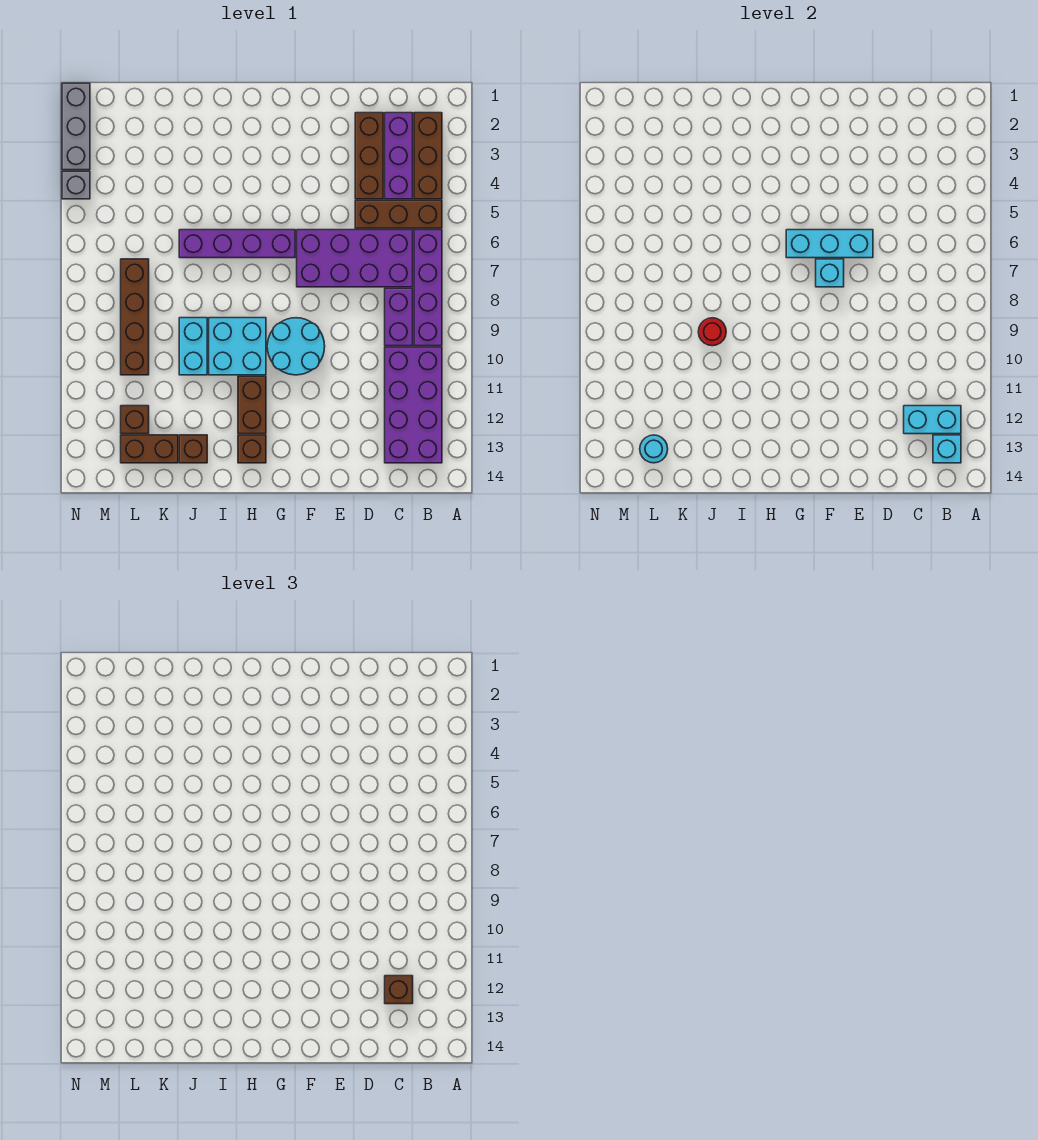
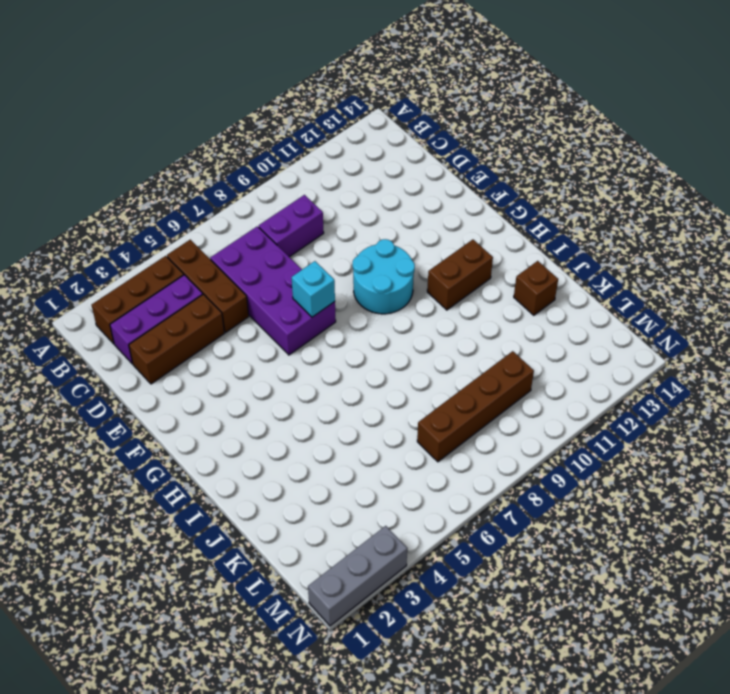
none -> purple 1x4 brick [414,230,442,346]
none -> purple 2x4 brick [385,347,442,463]
none -> purple 1x4 brick [179,230,295,258]

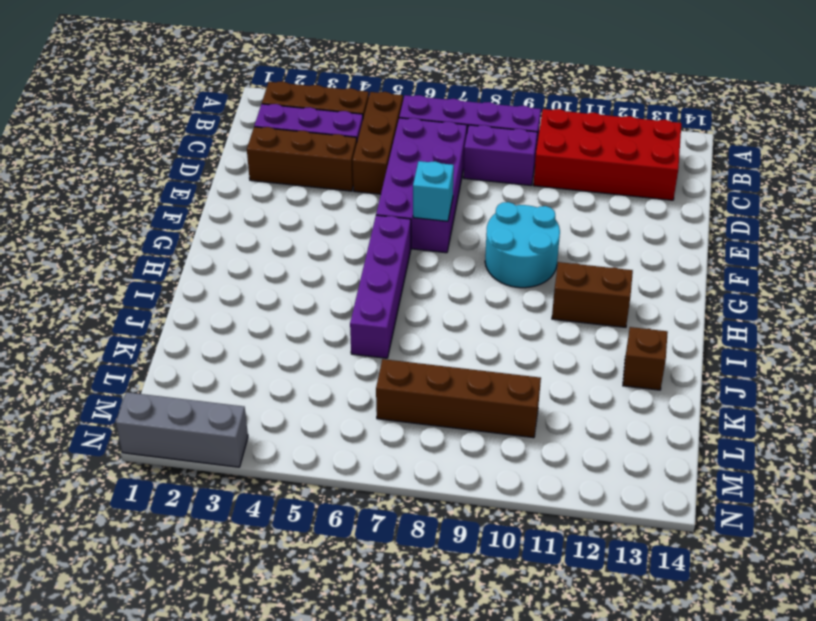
red 2x4 brick [533,109,681,200] -> purple 2x4 brick [385,347,442,463]
none -> cyan 2x2 brick [209,318,266,375]
none -> brown 1x1 brick [238,435,266,463]
none -> cyan 1x2 brick [179,318,207,375]

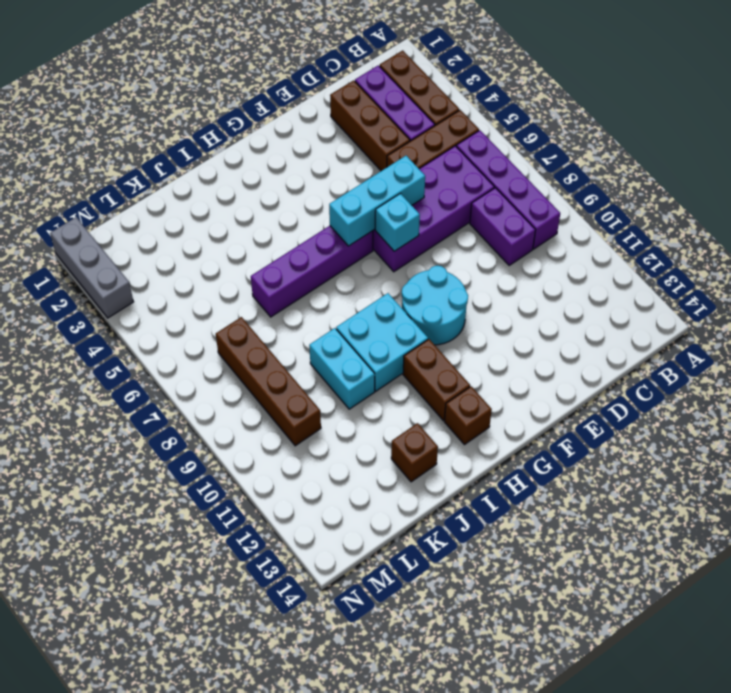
none -> purple 2x4 brick [385,347,442,463]
none -> brown 1x2 brick [121,435,178,463]
none -> brown 1x1 brick [121,406,149,434]

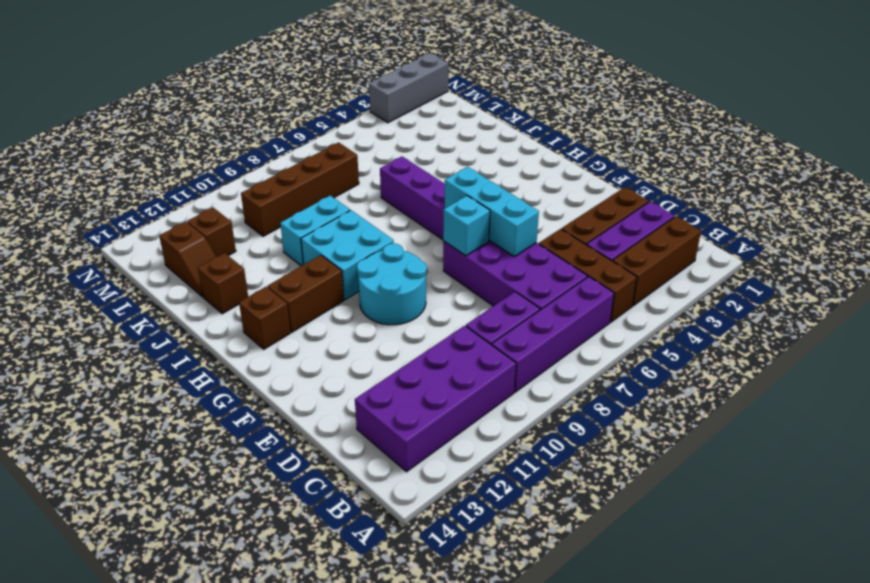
brown 1x2 slope [159,222,216,297] -> brown 1x2 brick [121,435,178,463]
none -> grey 1x1 brick [62,171,90,199]
none -> cyan 1x2 brick [904,406,961,434]
none -> cyan 1x1 brick [933,435,961,463]

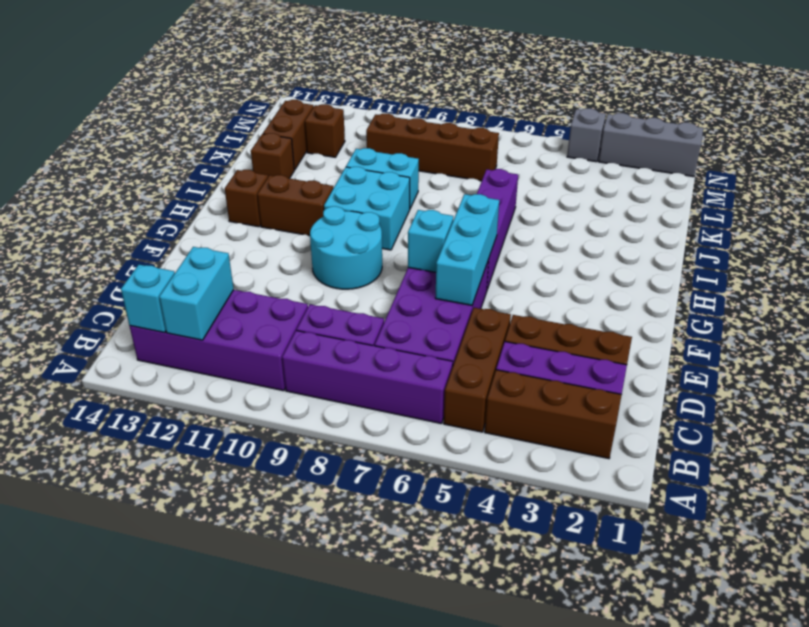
none -> red 1x1 round brick [698,318,726,346]
none -> cyan 1x1 round brick [640,435,668,463]
none -> brown 1x1 brick [385,976,413,1004]

